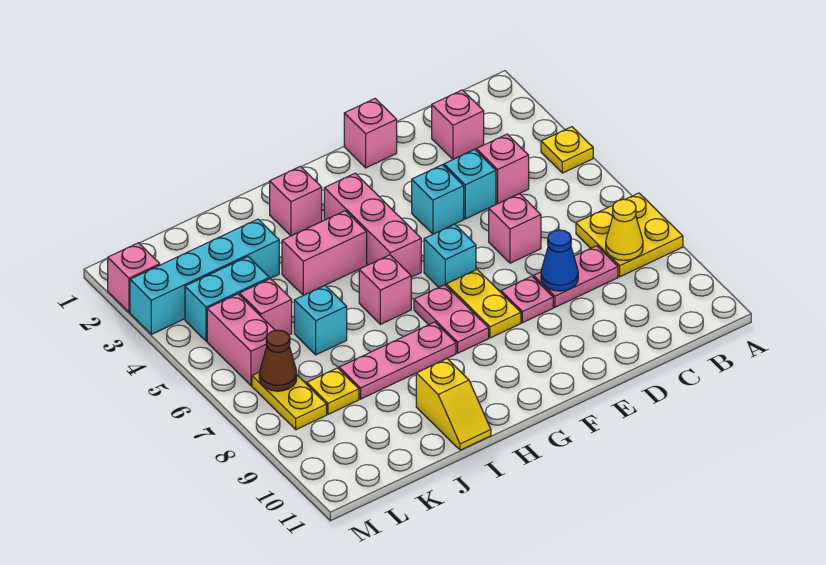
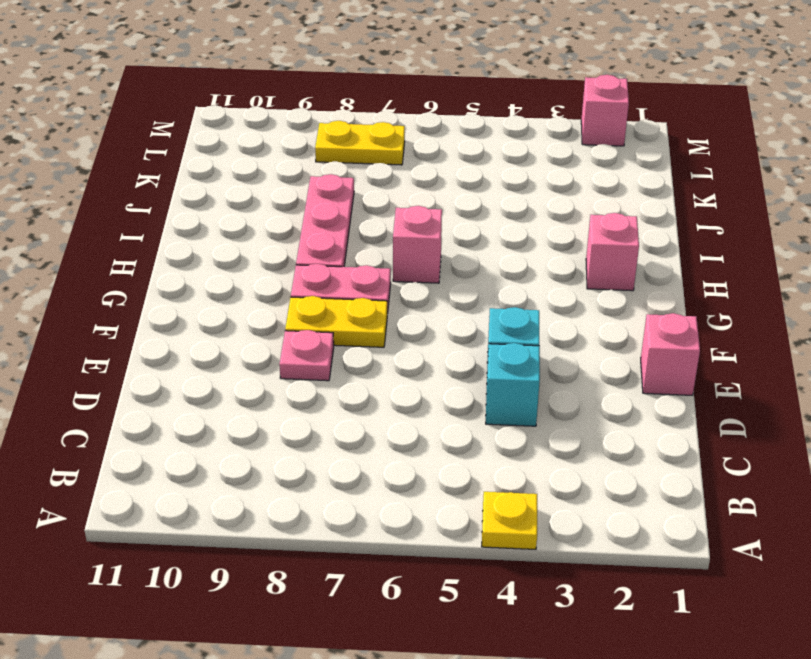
none -> yellow 2x2 plate [576,193,683,277]
none -> pink 1x1 brick [432,90,484,159]
none -> pink 1x1 brick [476,134,529,203]
none -> pink 1x2 plate [534,246,618,307]

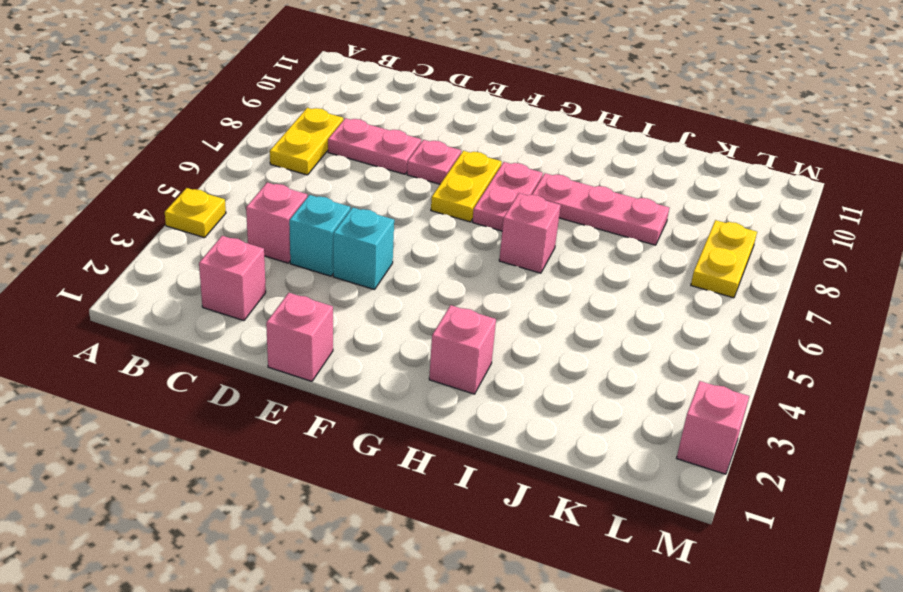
yellow 1x2 plate [270,108,343,175] -> yellow 2x2 plate [576,193,683,277]
none -> pink 1x1 brick [489,194,541,263]
none -> cyan 1x1 brick [424,224,476,287]
none -> pink 1x3 brick [324,173,421,277]
none -> pink 1x2 brick [282,211,367,295]

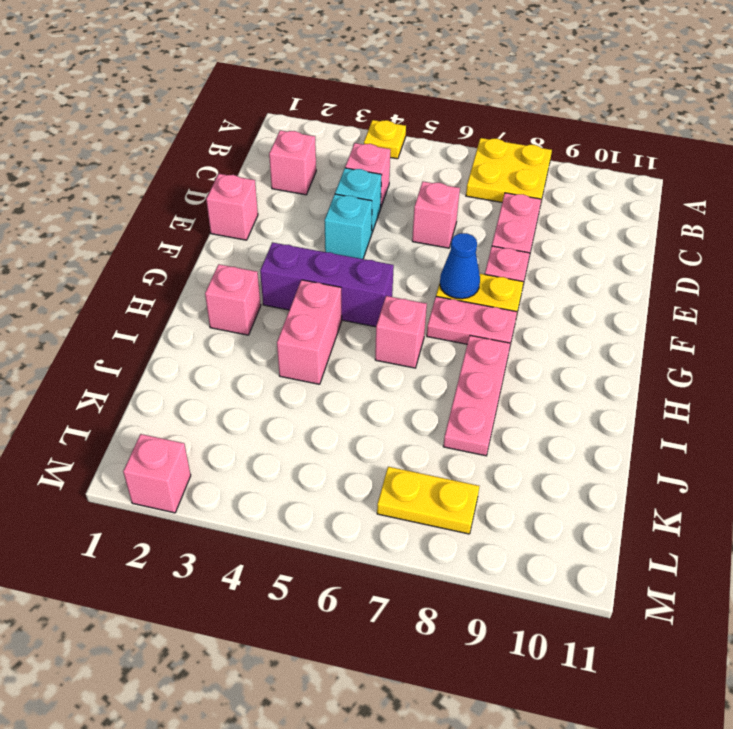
blue 1x1 cone [440,233,480,299] -> blue 1x1 cone moved to [541,230,578,291]
purple 1x3 brick [260,242,394,327] -> pink 1x3 brick [324,173,421,277]
none -> cyan 1x1 brick [424,224,476,287]
none -> yellow 1x2 slope [416,359,491,450]
none -> cyan 1x4 brick [130,219,279,334]
none -> cyan 1x1 brick [294,286,347,355]

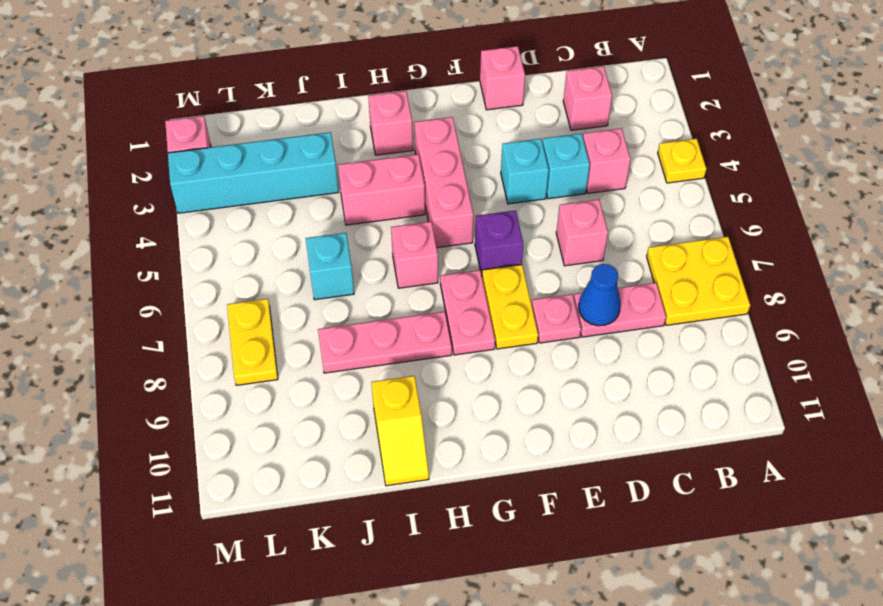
purple 1x1 brick [475,210,523,275] -> cyan 1x1 brick [424,224,476,287]
none -> cyan 1x2 brick [185,257,269,341]
none -> pink 1x1 brick [240,279,292,335]
none -> yellow 1x1 plate [307,368,359,414]
none -> pink 1x2 brick [207,294,275,385]

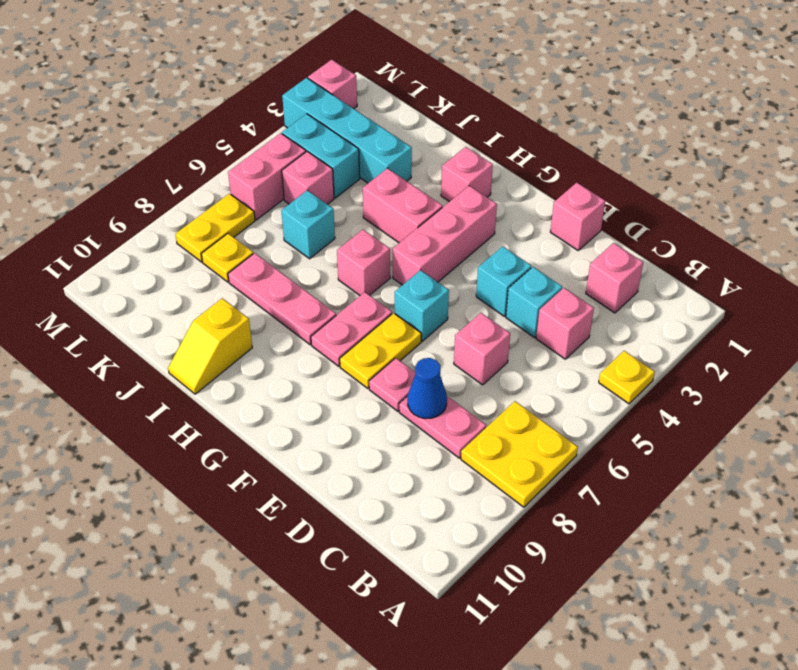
none -> yellow 1x1 cone [606,199,643,260]
none -> brown 1x1 cone [259,330,297,391]

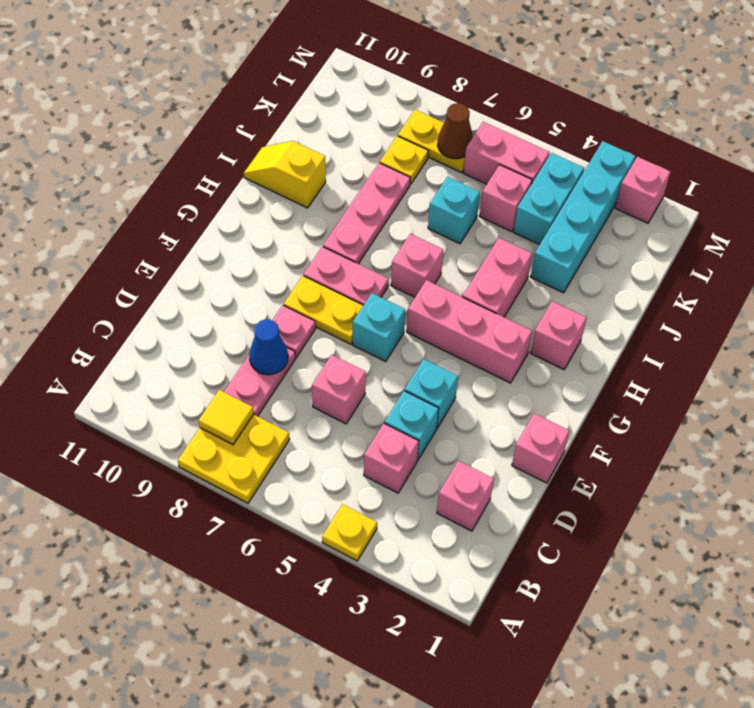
yellow 1x1 tile [199,390,254,445] -> yellow 1x1 cone [606,199,643,260]

